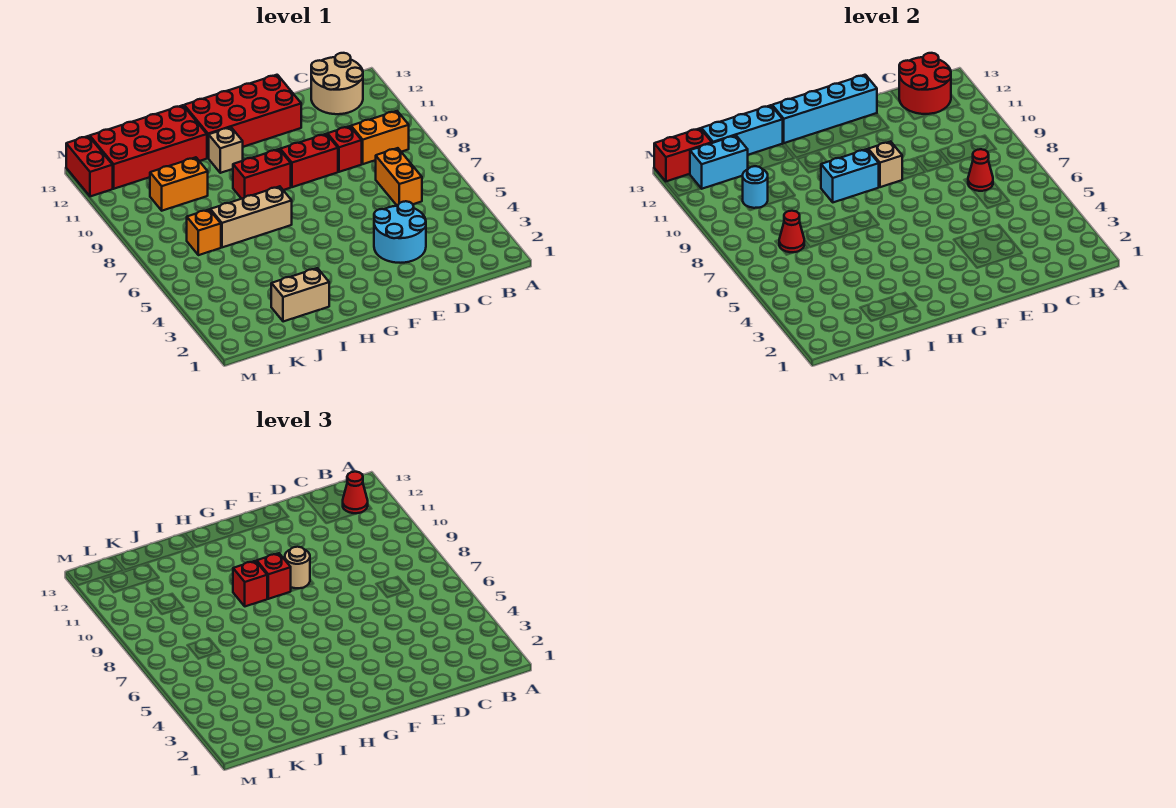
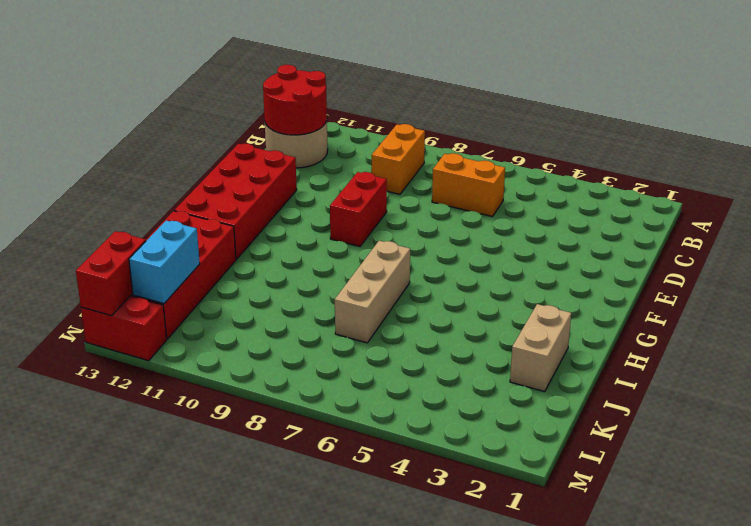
none -> cyan 2x2 round brick [374,201,426,263]
none -> red 1x1 brick [327,126,362,172]
none -> red 1x2 brick [233,149,291,199]

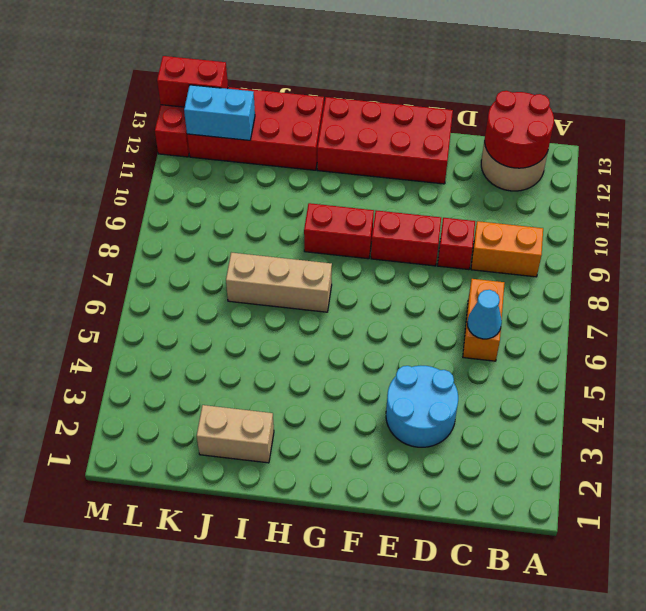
cyan 1x1 cone [467,290,502,339] -> none
none -> tan 1x1 brick [209,127,243,173]
none -> orange 1x2 brick [150,157,208,211]
none -> orange 1x1 brick [187,210,221,255]

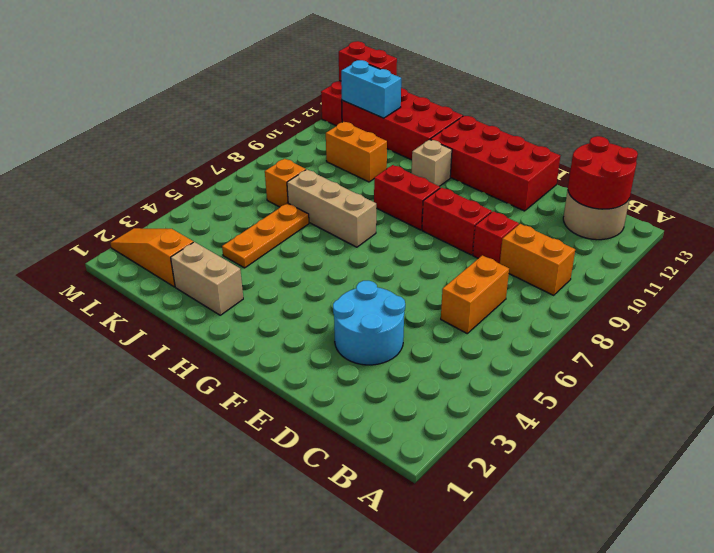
orange 1x3 plate [222,203,309,268] -> none
orange 1x3 slope [110,228,193,287] -> none
none -> red 1x1 cone [968,149,993,191]
none -> cyan 1x4 brick [772,75,877,143]
none -> tan 1x1 brick [868,141,902,187]

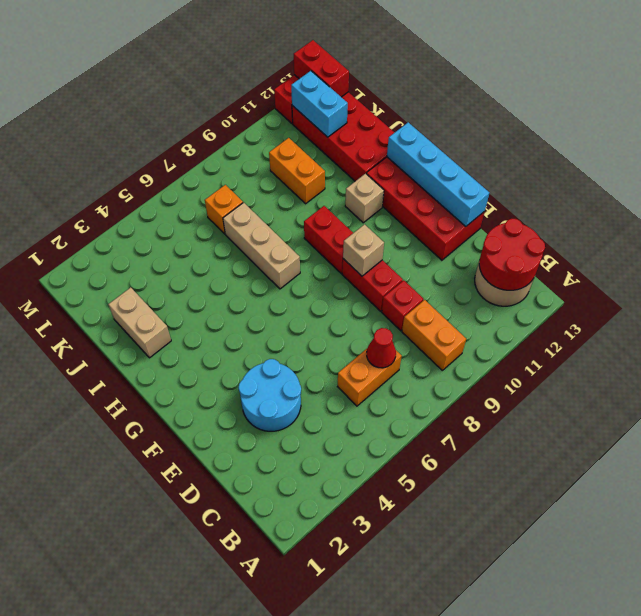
none -> cyan 1x2 brick [821,149,879,202]
none -> cyan 1x3 brick [701,105,783,155]
none -> red 1x1 cone [779,211,804,252]

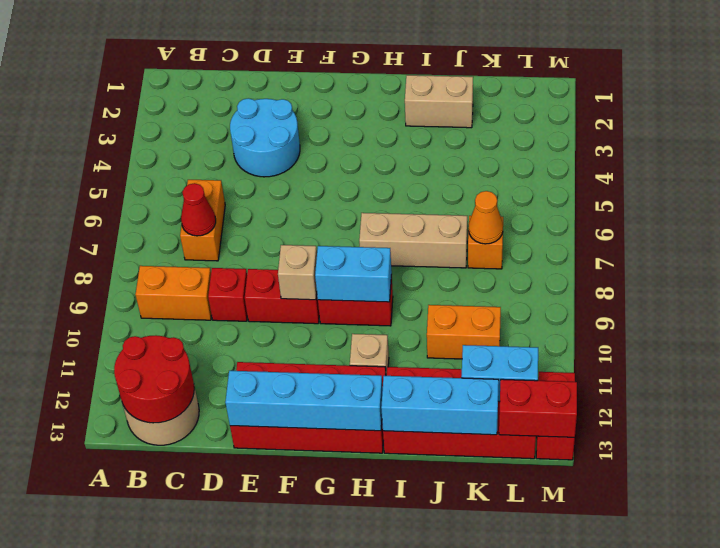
orange 1x1 cone [469,191,503,244] -> red 1x1 cone [779,211,804,252]
none -> cyan 1x1 round brick [743,166,768,208]
none -> red 1x1 cone [343,472,368,514]
none -> tan 1x1 round brick [285,547,310,588]

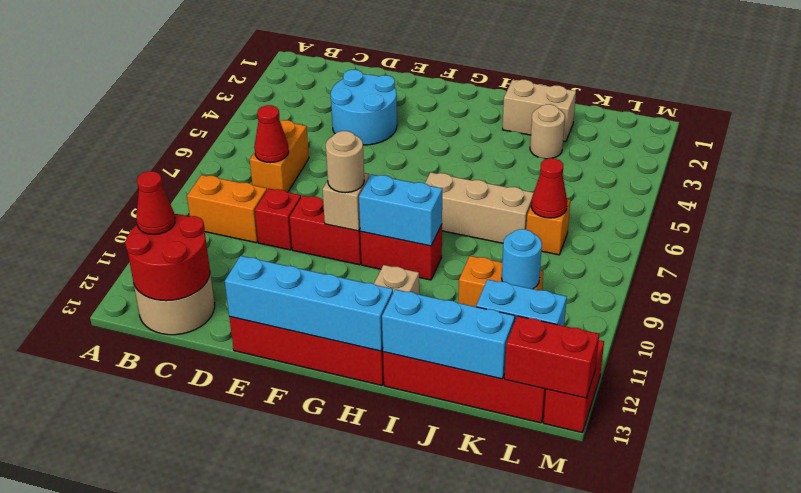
tan 1x1 round brick [530,104,565,159] -> none
none -> red 1x1 brick [257,553,291,599]
none -> red 1x1 brick [233,561,267,606]

